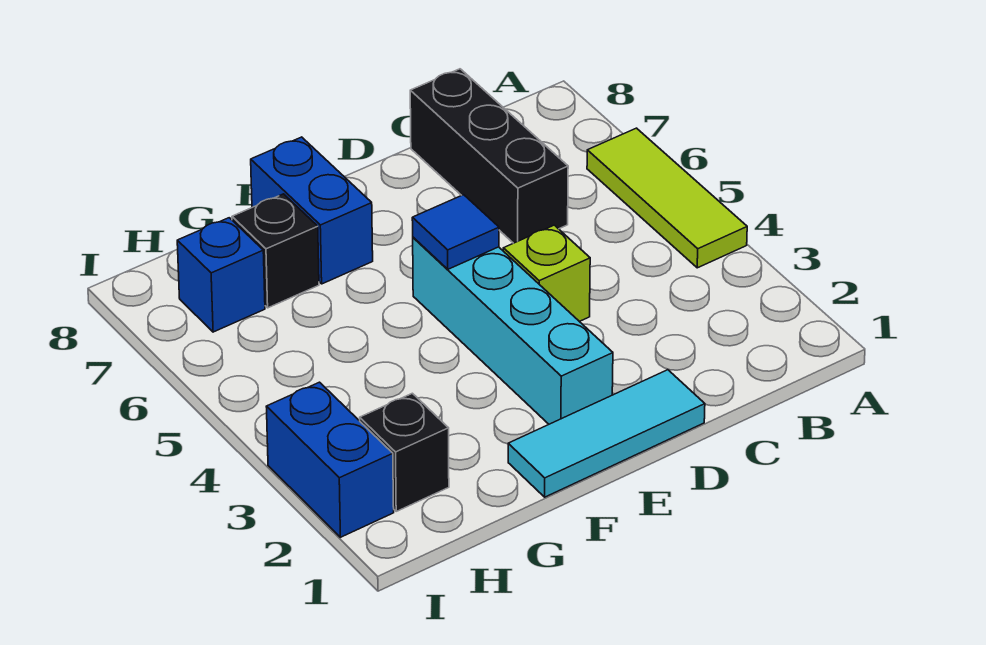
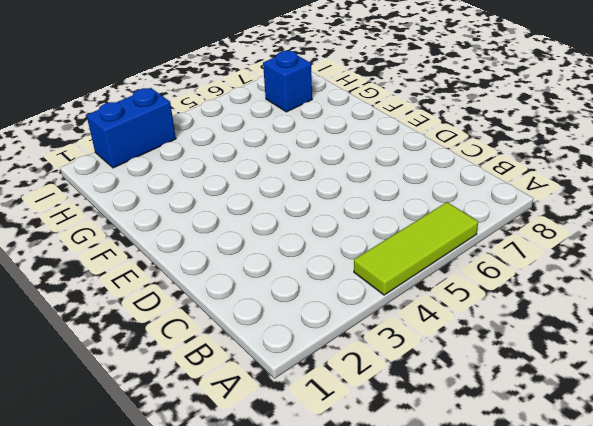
none -> black 1x3 brick [410,69,568,243]
none -> cyan 1x3 tile [508,370,705,497]

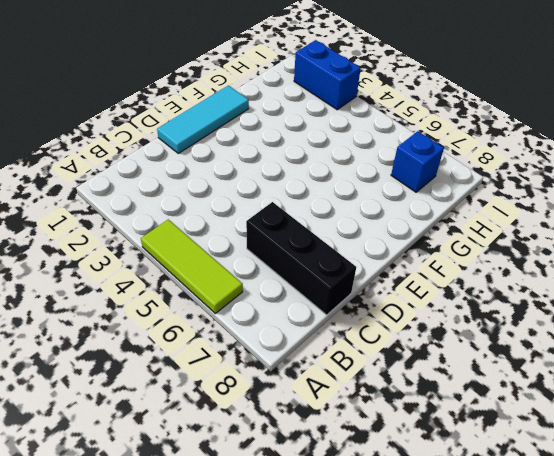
none -> lime 1x1 brick [503,225,590,322]
none -> cyan 1x4 brick [413,237,613,424]

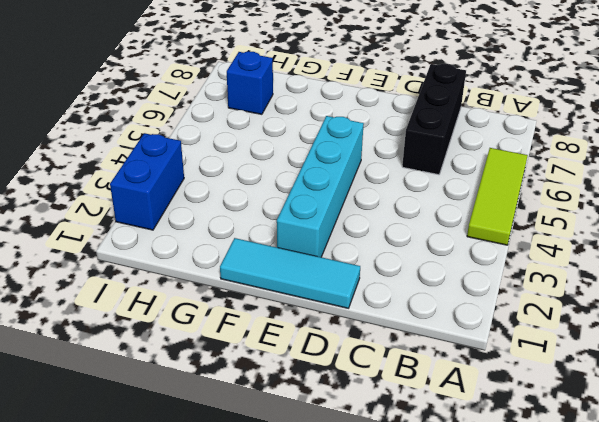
none -> lime 1x1 brick [503,225,590,322]
none -> blue 1x2 brick [251,137,373,284]

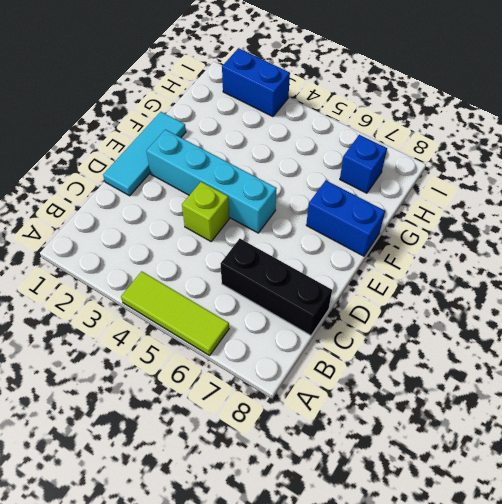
none -> black 1x1 brick [232,194,319,308]
none -> black 1x1 brick [360,393,449,511]

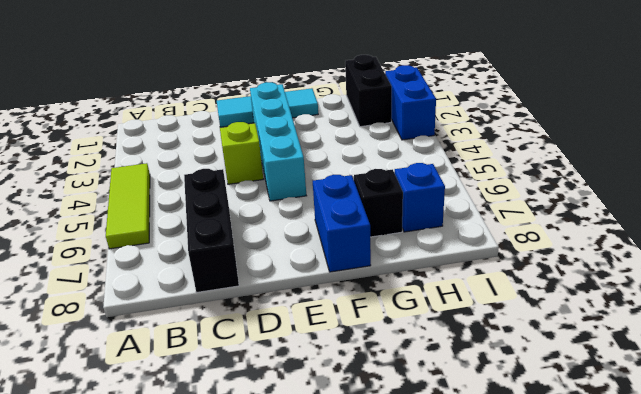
black 1x2 brick [345,55,392,127] -> black 1x1 brick [360,393,449,511]
none -> blue 1x1 tile [412,195,499,269]

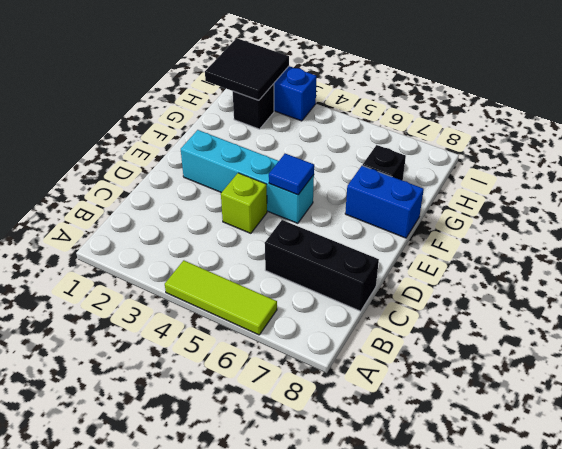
black 2x2 tile [205,38,289,100] -> none
none -> cyan 1x3 tile [508,370,705,497]
none -> blue 1x1 brick [177,218,265,332]

